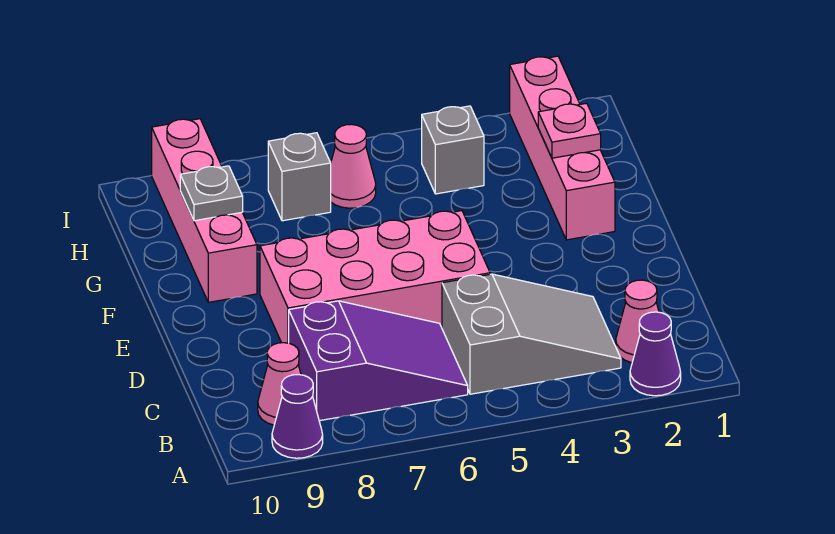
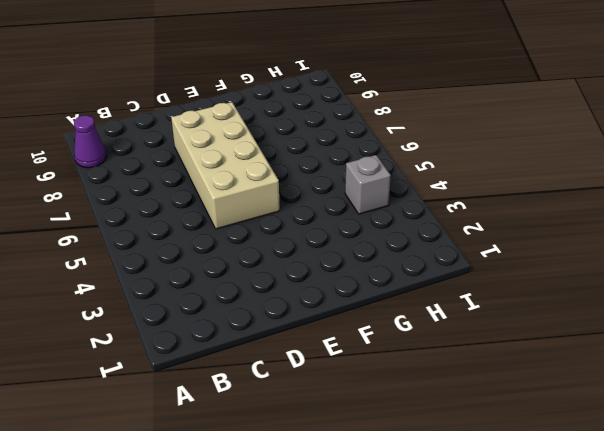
tan 2x4 brick [171,102,280,229] -> pink 2x4 brick [260,211,490,343]
none -> purple 1x1 cone [630,312,681,396]
none -> pink 1x1 cone [616,280,659,363]
none -> grey 2x3 slope [442,274,621,394]

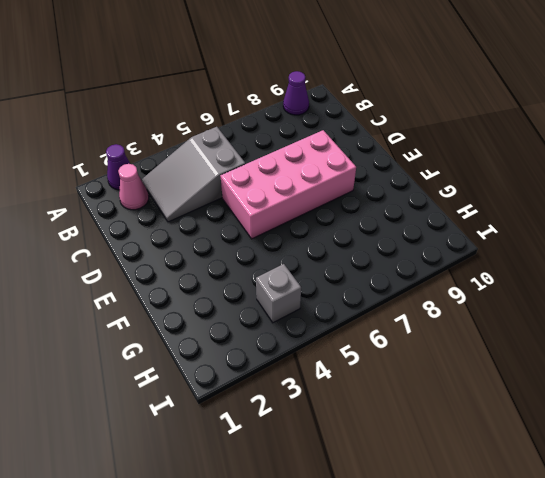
none -> purple 2x3 slope [289,301,468,421]
none -> pink 1x1 cone [258,343,301,425]
none -> pink 1x4 brick [510,56,615,240]

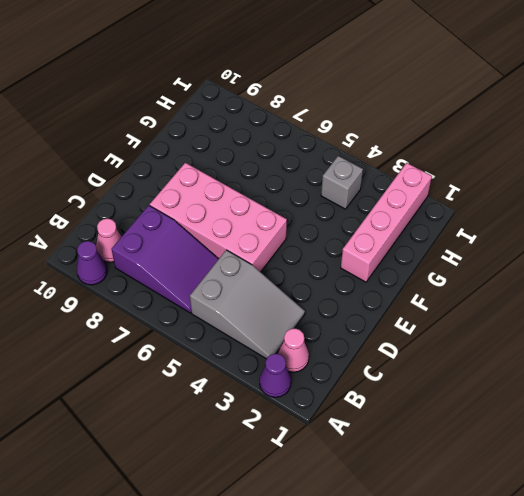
none -> pink 1x4 brick [152,119,257,302]
none -> pink 1x1 cone [331,124,376,208]
none -> grey 1x1 brick [268,133,331,221]

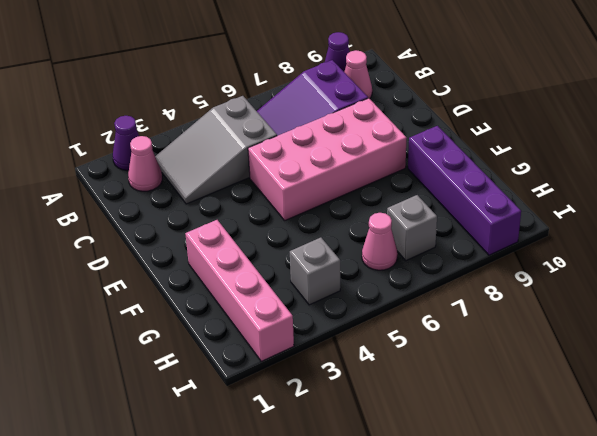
purple 1x4 brick [408,126,521,255] -> pink 1x4 brick [152,119,257,302]
none -> pink 1x1 plate [538,103,601,158]
none -> grey 1x1 plate [180,166,243,221]

